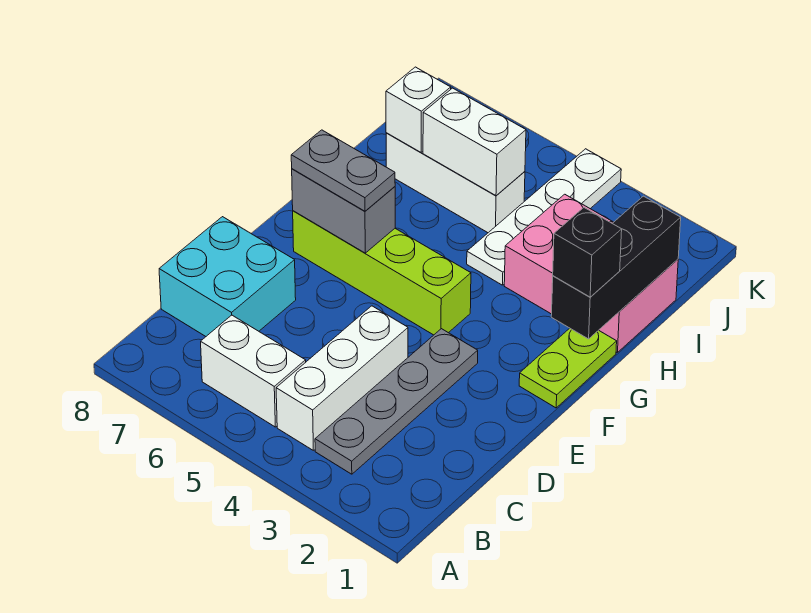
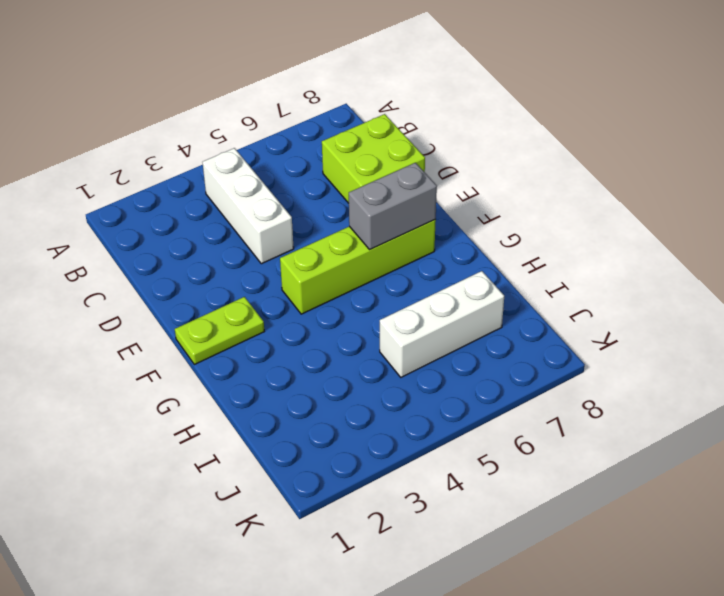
lime 2x2 brick [322,114,425,203] -> cyan 2x2 brick [159,217,296,336]
lime 1x2 plate [175,297,264,365] -> lime 1x2 plate turned to [519,328,617,408]
none -> grey 1x4 plate [315,329,478,474]
none -> white 1x2 brick [201,315,306,427]
none -> pink 2x3 brick [504,194,678,353]

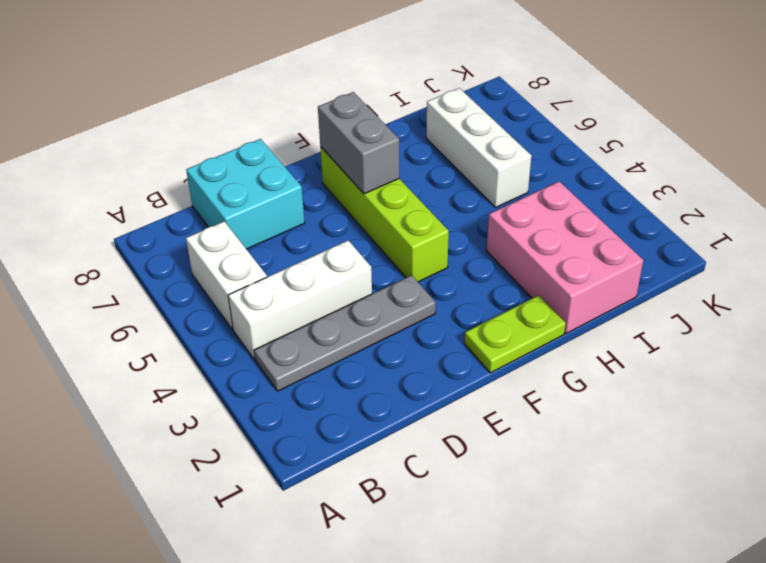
none -> white 1x4 plate [467,149,621,285]
none -> black 1x3 brick [551,196,681,339]
none -> white 1x2 brick [423,88,526,196]

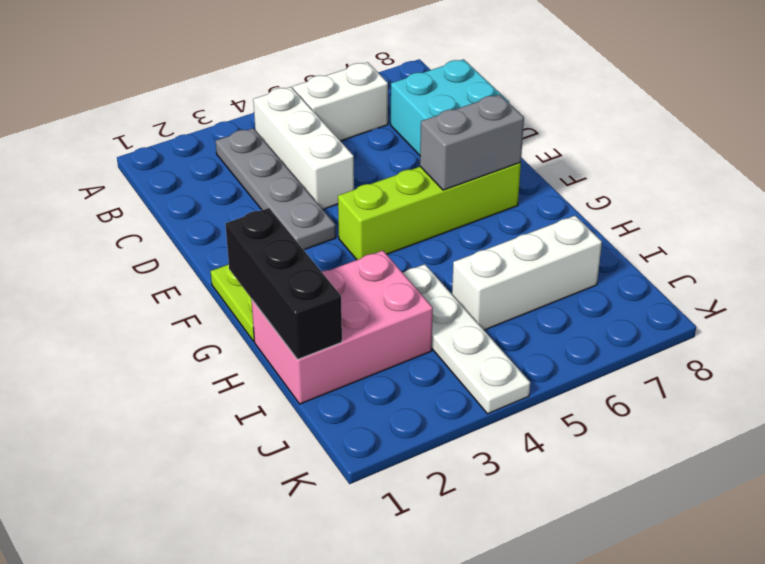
none -> white 1x2 brick [423,88,526,196]
none -> white 1x1 brick [386,67,451,152]
none -> grey 1x2 plate [291,130,395,211]

